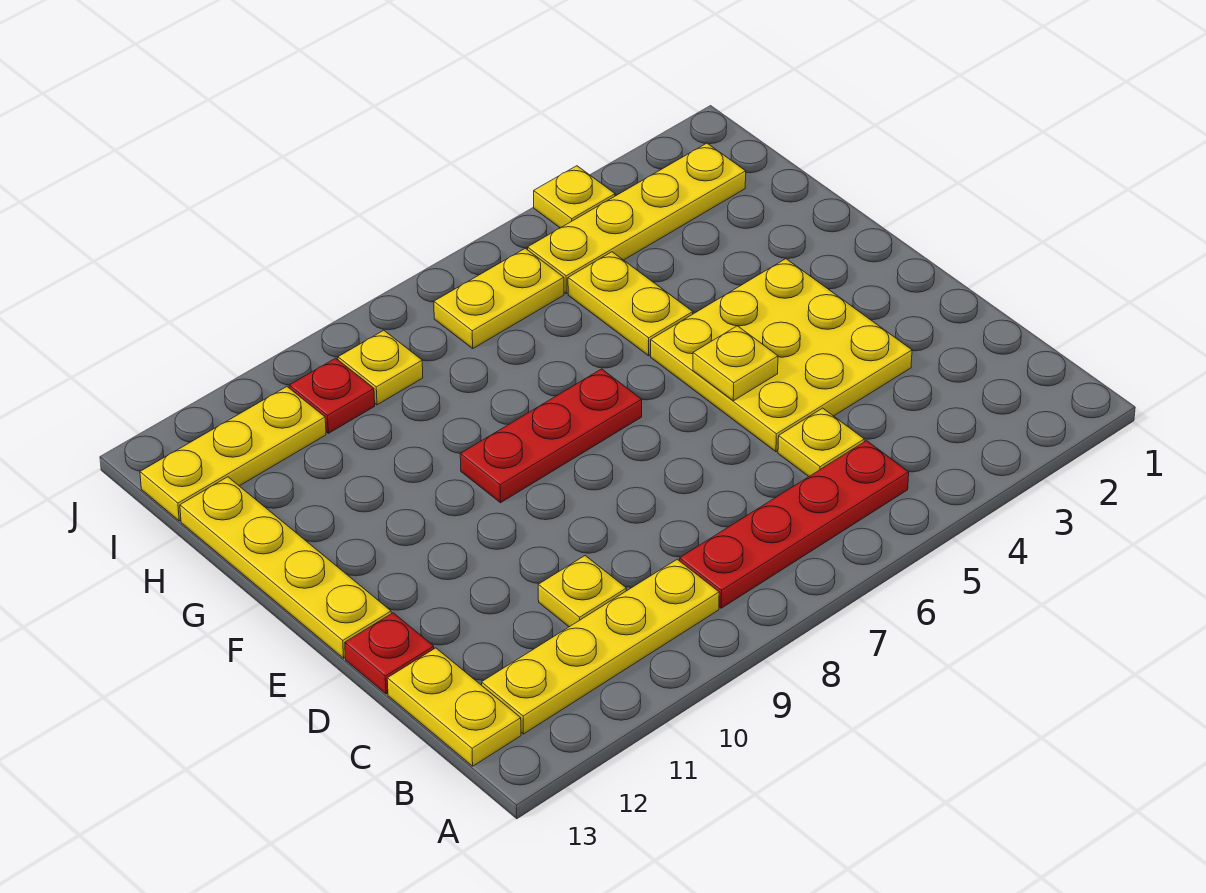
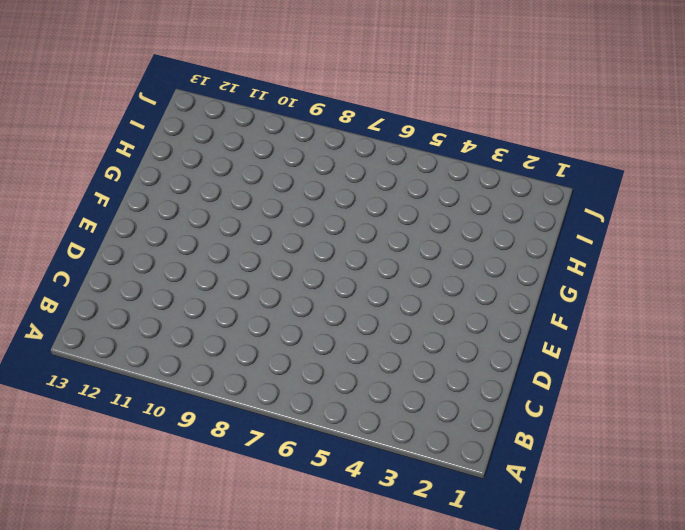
none -> red 1x4 plate [680,441,909,608]
none -> yellow 1x4 plate [482,559,719,734]
none -> yellow 1x2 plate [387,648,521,766]

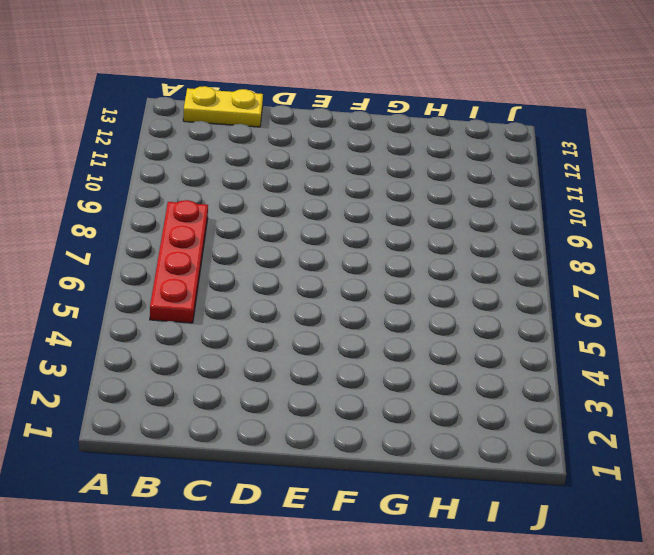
none -> yellow 1x4 plate [482,559,719,734]
none -> yellow 1x1 plate [778,408,864,476]
none -> yellow 1x1 plate [538,556,626,627]

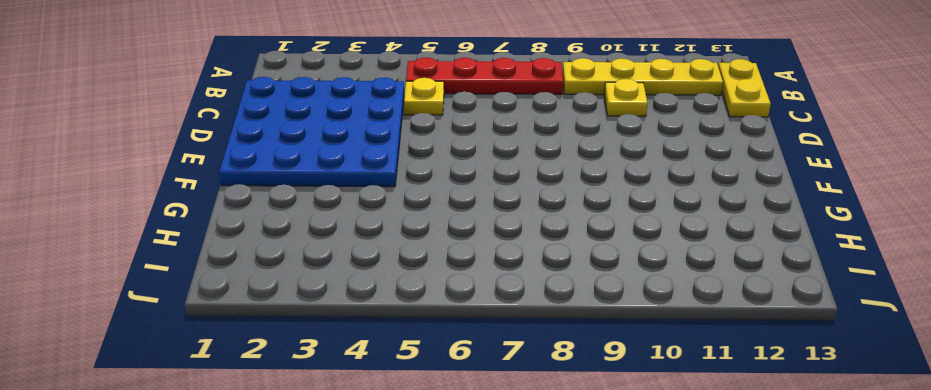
blue 4x4 plate [219,77,404,187] -> yellow 3x3 plate [651,259,912,452]
none -> red 1x1 plate [345,613,434,694]
none -> yellow 1x4 plate [180,477,391,658]
none -> red 1x3 plate [460,369,642,503]

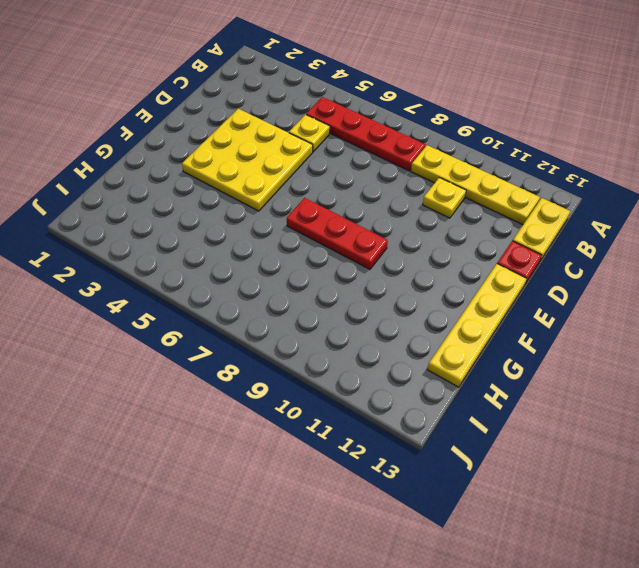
none -> yellow 1x2 plate [568,252,693,356]
none -> yellow 1x4 plate [528,143,746,294]
none -> yellow 1x2 plate [434,248,564,348]

